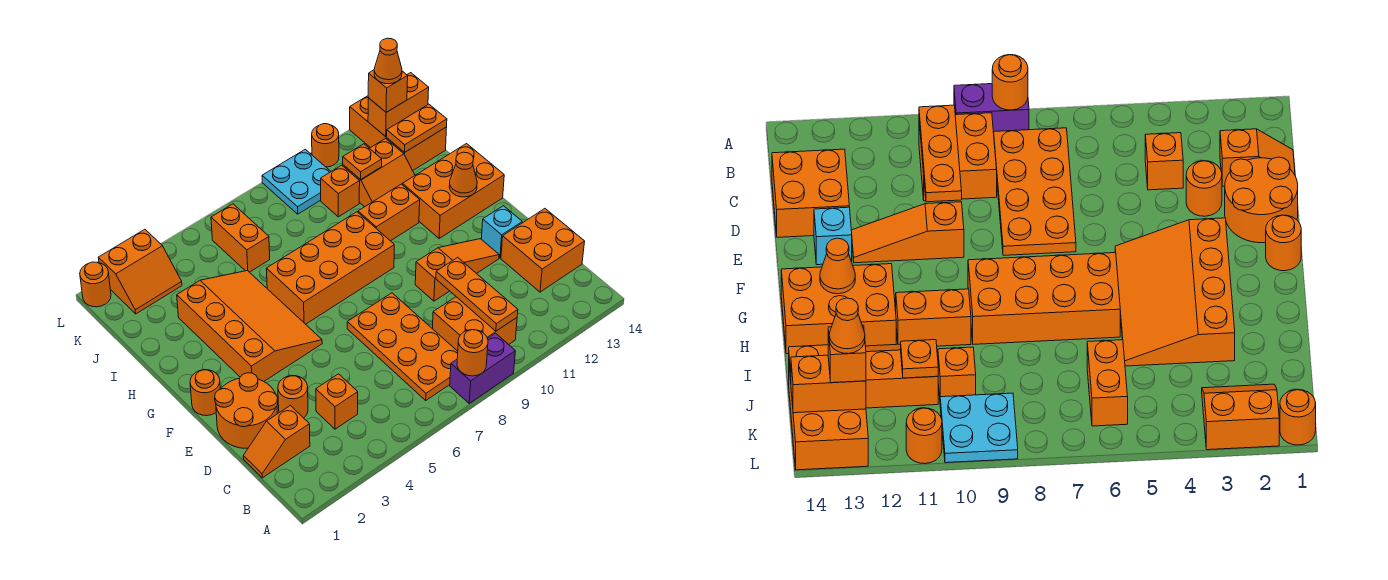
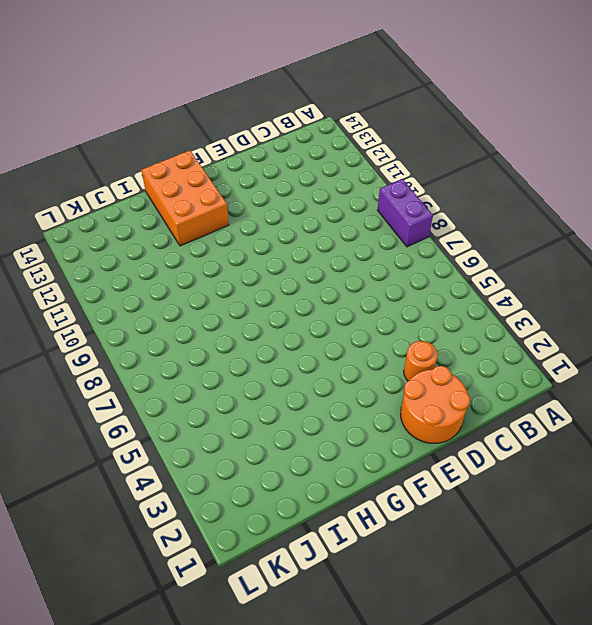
none -> orange 2x4 plate [347,293,458,400]
none -> orange 2x2 brick [432,297,517,351]
none -> orange 1x2 slope [243,406,310,478]
none -> orange 1x1 brick [316,374,358,429]

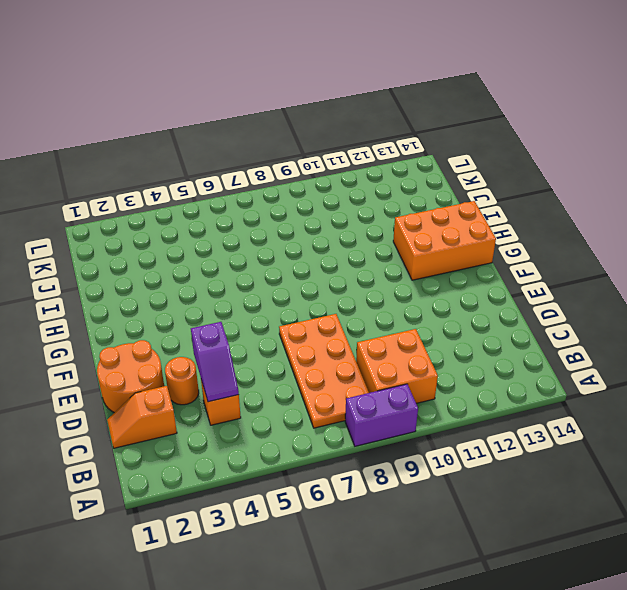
purple 1x2 slope [191,322,239,402] -> none
none -> orange 2x2 brick [501,209,585,292]
none -> orange 1x3 slope [415,239,499,301]
none -> cyan 1x1 brick [482,206,522,258]
none -> orange 1x1 round brick [190,370,220,416]

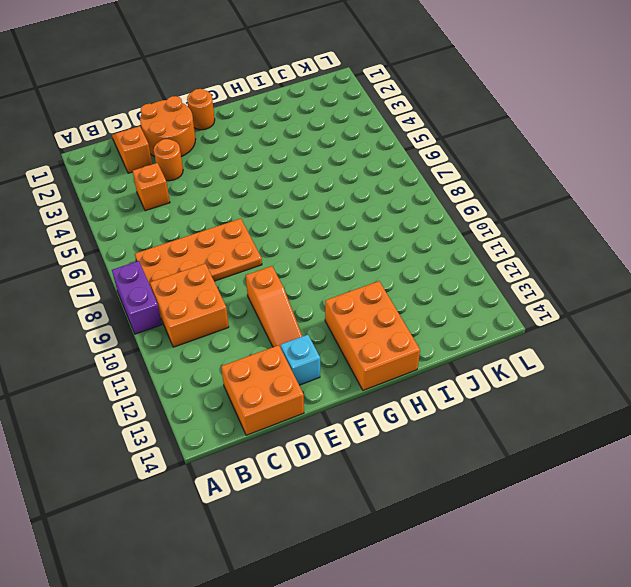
none -> orange 3x4 slope [177,271,322,381]
none -> orange 2x4 brick [266,212,394,324]
none -> orange 1x2 brick [358,184,420,241]
none -> orange 2x2 slope [343,139,415,207]

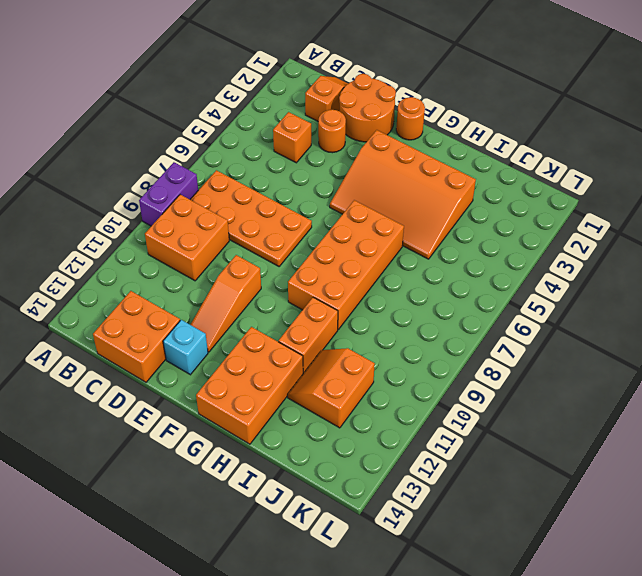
none -> orange 1x2 brick [211,204,270,272]
none -> orange 1x1 brick [321,165,360,217]
none -> orange 2x3 brick [350,96,447,171]
none -> orange 2x2 slope [98,229,182,314]

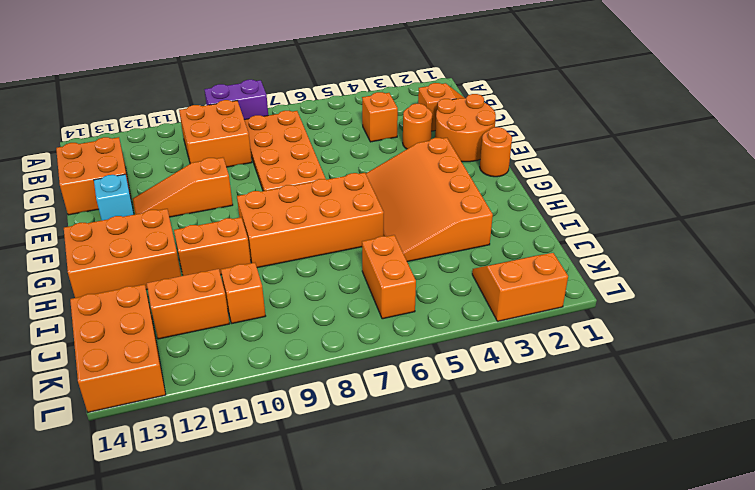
none -> cyan 2x2 plate [262,149,331,214]
none -> orange 1x1 round brick [80,262,111,307]
none -> orange 1x1 round brick [312,124,339,167]
none -> orange 1x1 round brick [457,330,488,376]

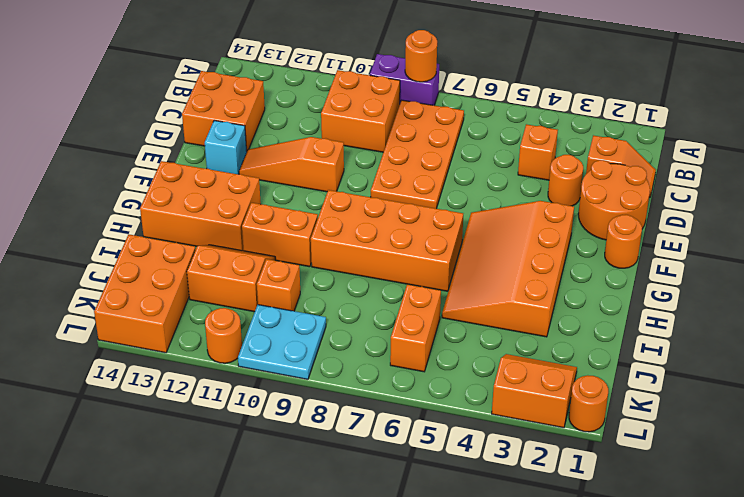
none -> orange 1x3 plate [436,257,518,331]
none -> orange 1x1 cone [449,152,477,197]
none -> orange 1x1 plate [343,144,382,180]
none -> orange 1x2 plate [387,104,447,153]

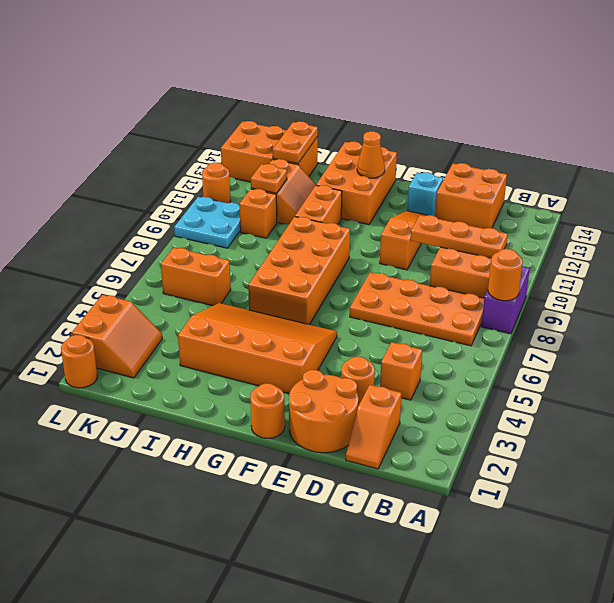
none -> orange 1x2 brick [368,73,429,137]
none -> orange 1x1 brick [368,70,408,112]
none -> orange 1x1 cone [374,38,402,84]

